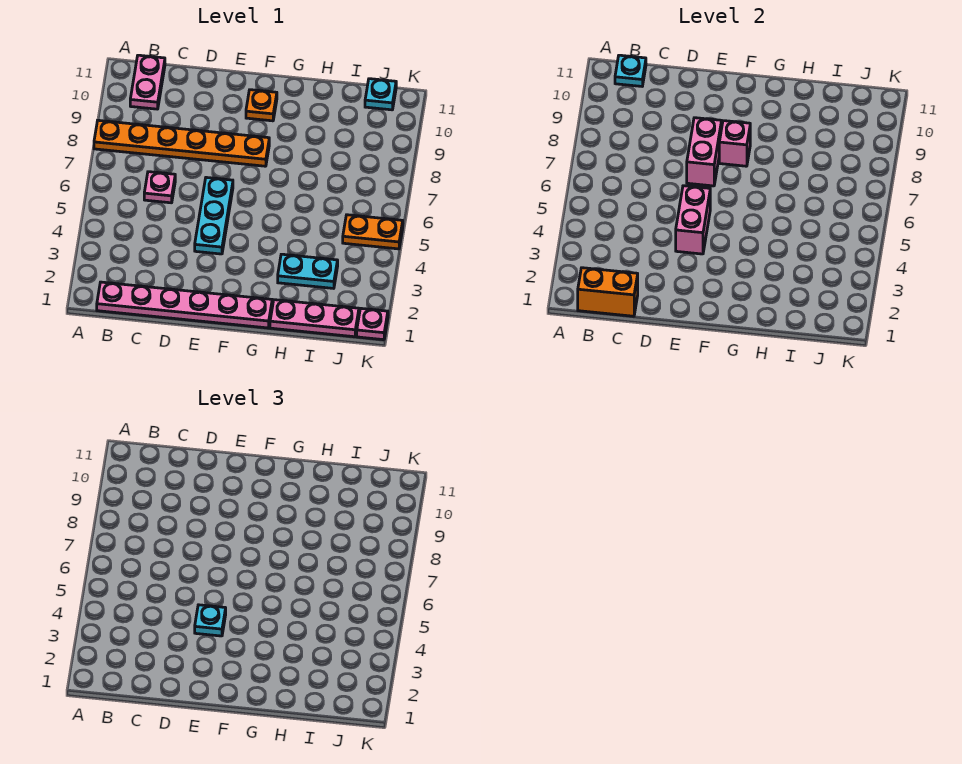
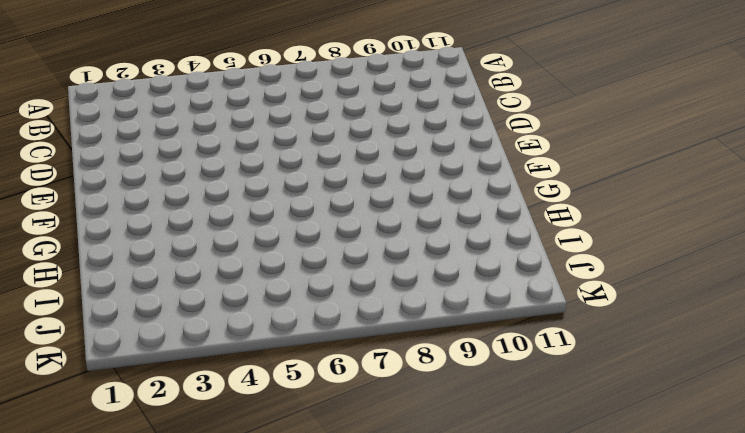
none -> orange 1x6 plate [94,120,269,166]
none -> pink 1x6 plate [97,282,272,328]
none -> pink 1x2 plate [130,55,165,109]

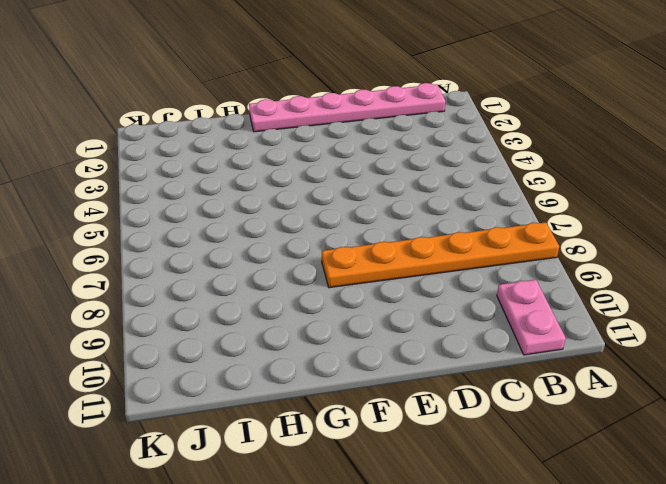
none -> pink 1x1 plate [144,172,175,203]
none -> cyan 1x3 plate [195,177,233,254]
none -> orange 1x1 plate [246,90,277,121]

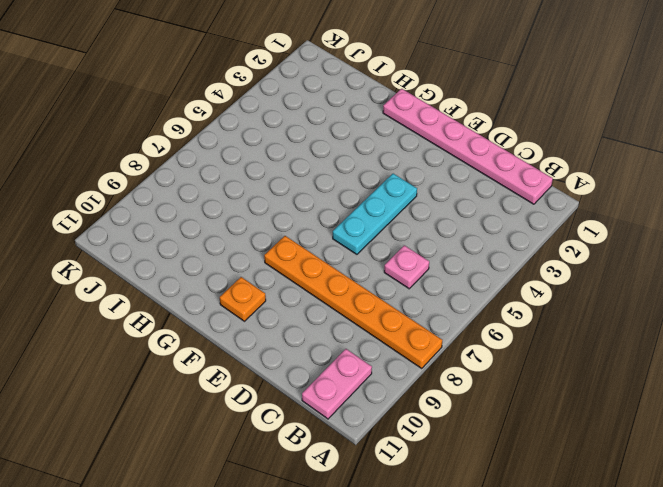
none -> pink 1x3 plate [270,300,359,337]
none -> cyan 1x2 plate [278,254,338,288]
none -> orange 1x2 plate [343,215,403,249]

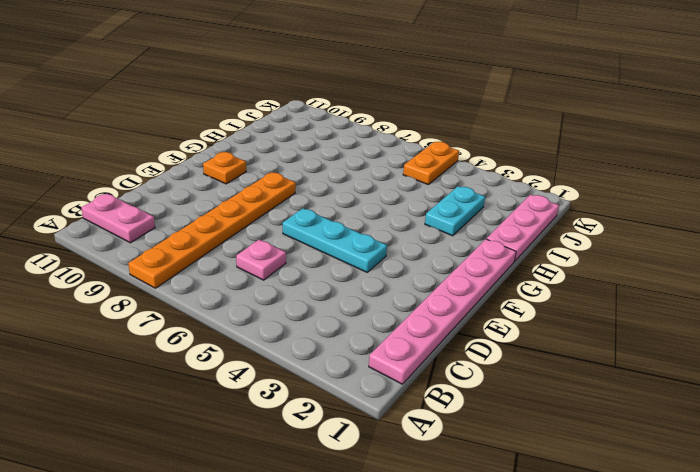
none -> cyan 1x1 plate [365,79,396,110]
none -> pink 1x1 plate [357,308,388,340]
none -> orange 1x2 brick [578,268,638,316]

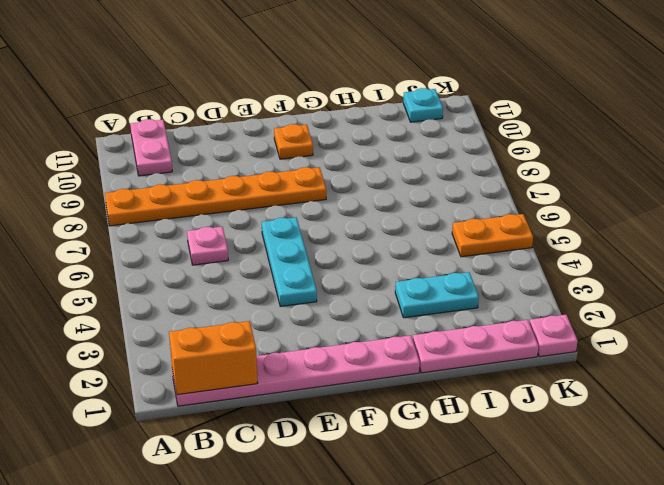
none -> cyan 1x1 plate [615,55,646,86]
none -> pink 1x2 brick [676,186,710,254]
none -> pink 1x2 brick [687,118,722,186]

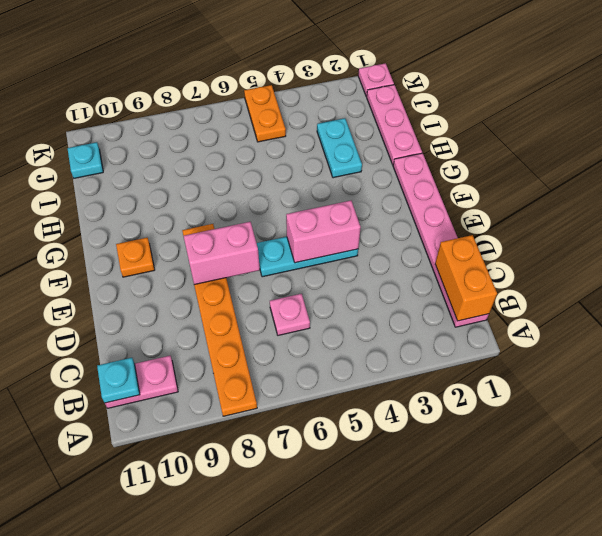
none -> pink 1x1 brick [719,121,750,166]
none -> cyan 1x1 plate [195,605,226,636]

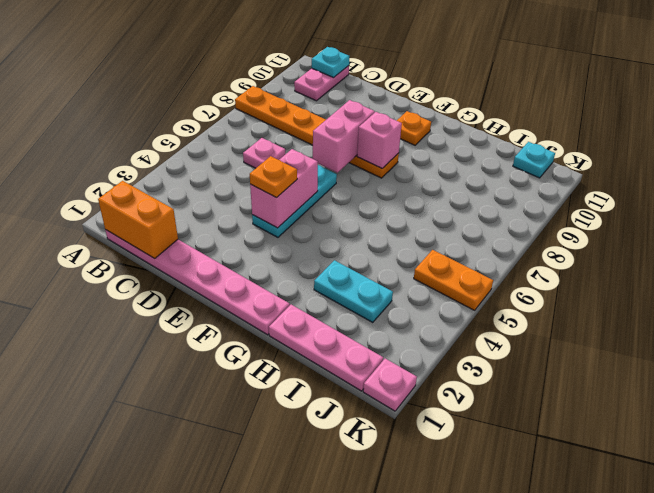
orange 1x1 plate [250,156,297,198] -> cyan 1x1 plate [195,605,226,636]

